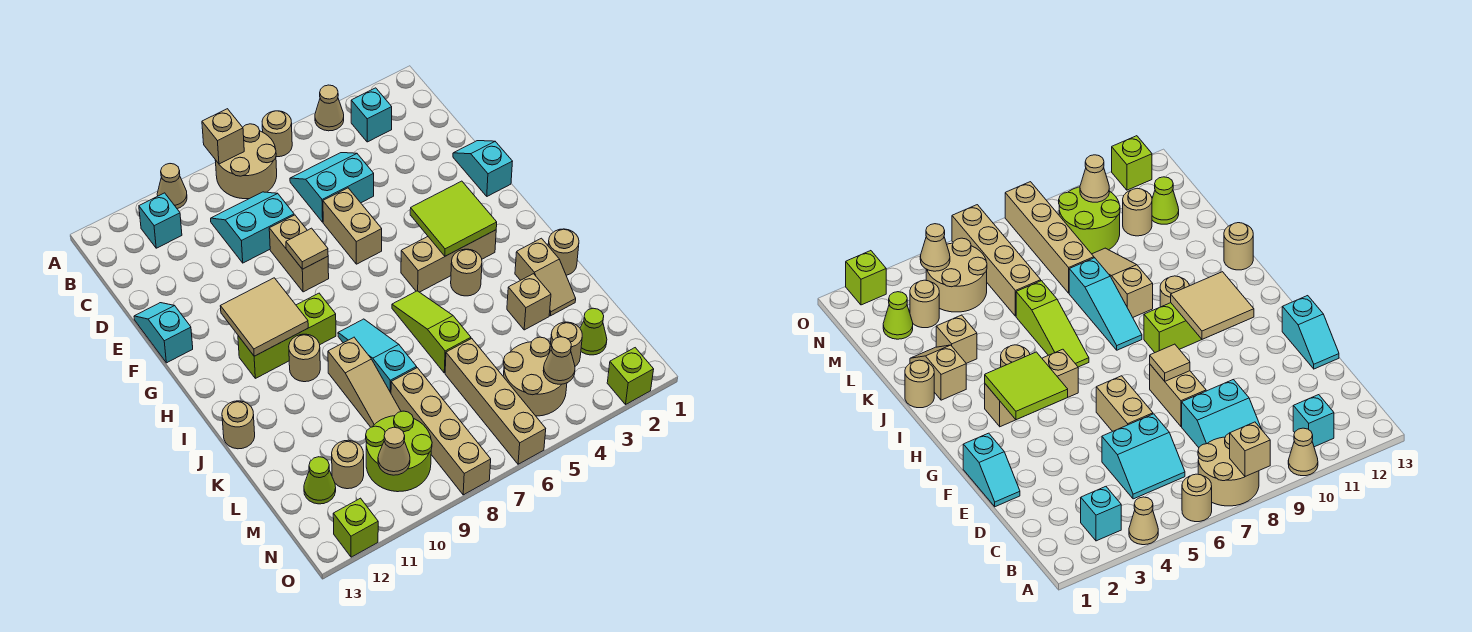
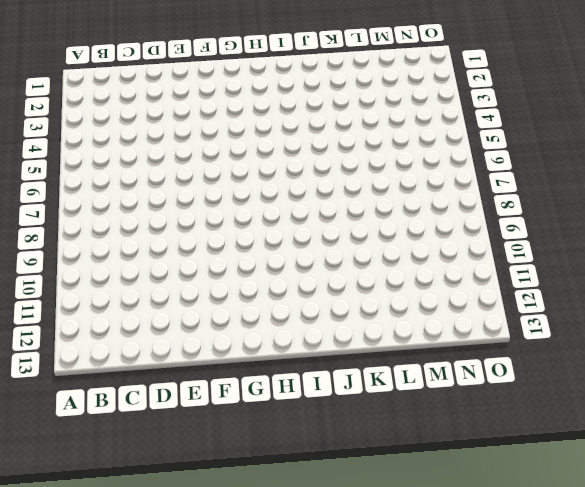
none -> tan 1x1 cone [315,85,344,131]
none -> tan 1x1 round brick [262,111,292,157]
none -> tan 2x2 round brick [215,124,277,199]
none -> tan 1x1 cone [157,164,187,209]

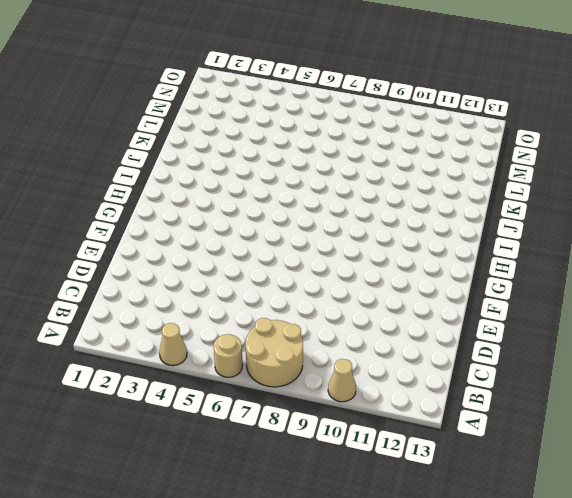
none -> cyan 1x1 brick [351,88,392,142]
none -> cyan 1x1 brick [139,193,182,248]
none -> cyan 2x2 slope [290,153,374,222]
none -> cyan 2x2 slope [211,192,294,263]

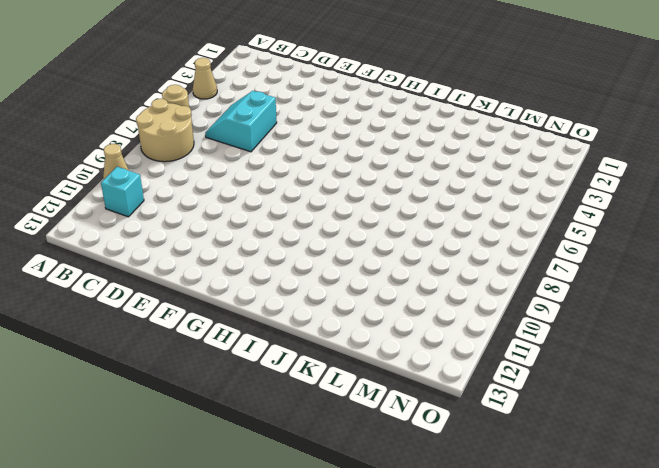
none -> cyan 1x1 brick [351,88,392,142]
none -> cyan 2x2 slope [211,192,294,263]
none -> cyan 1x2 slope [453,141,513,196]
none -> tan 1x2 brick [323,188,382,264]

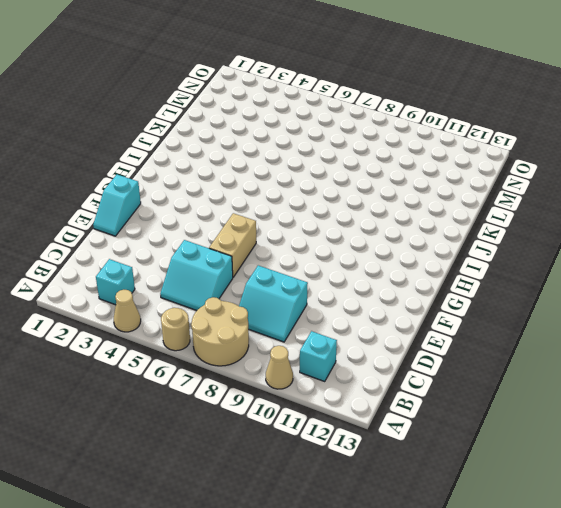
none -> tan 1x2 brick [269,215,329,292]
none -> cyan 1x2 slope [134,303,193,363]
none -> tan 1x3 brick [401,230,496,292]
none -> lime 1x3 brick [238,293,336,378]

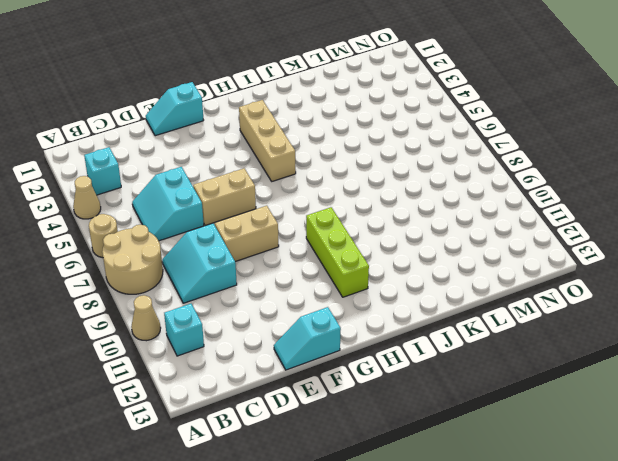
none -> tan 1x1 round brick [451,249,482,296]
none -> lime 1x3 slope [392,291,471,373]
none -> cyan 1x3 slope [338,319,417,393]
none -> tan 1x1 round brick [289,334,320,382]

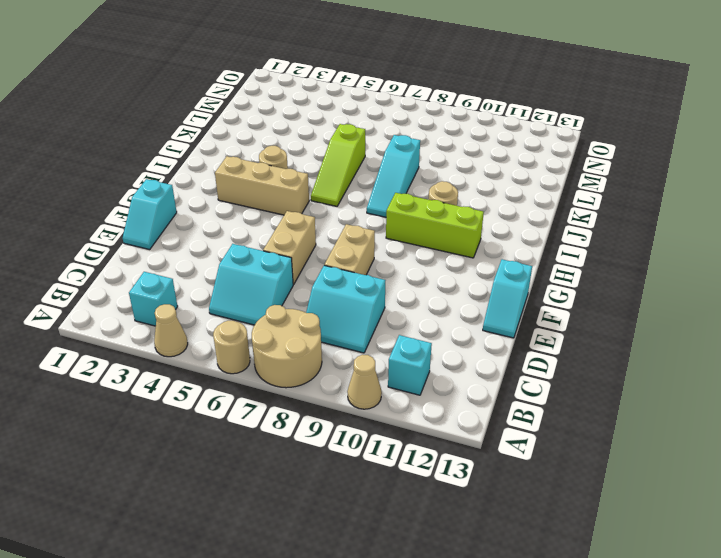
none -> tan 1x1 round brick [548,229,579,275]
none -> tan 1x2 slope [515,238,576,316]
none -> tan 1x3 slope [328,337,401,427]
none -> tan 1x1 round brick [222,401,255,449]

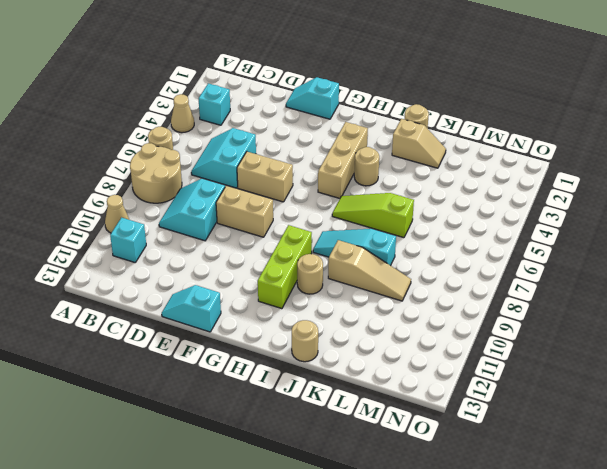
none -> tan 1x1 brick [507,274,551,330]
none -> tan 1x4 brick [445,339,546,464]
none -> tan 1x4 brick [391,368,491,495]
none -> lime 1x1 cone [580,308,607,355]

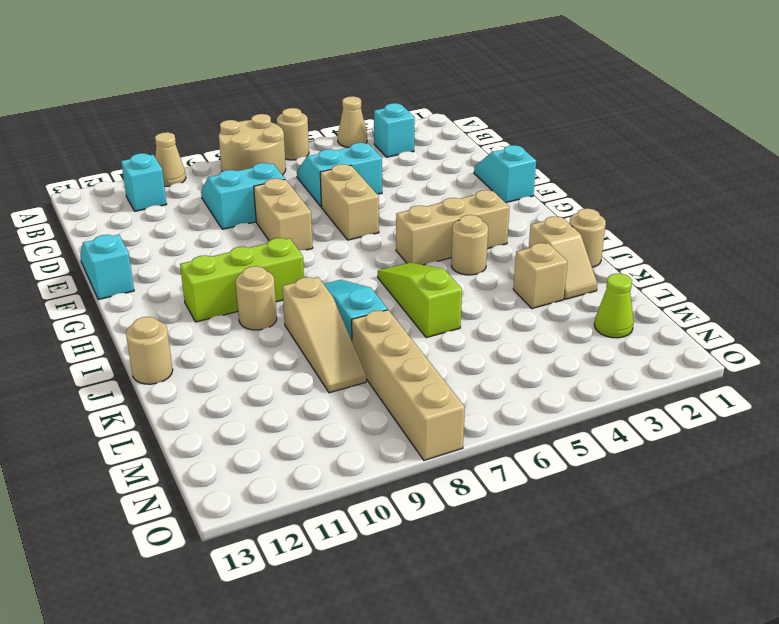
none -> tan 1x4 brick [445,339,546,464]
none -> tan 1x1 round brick [551,322,582,366]
none -> tan 2x2 round brick [503,337,567,416]
none -> lime 2x2 round brick [366,411,432,492]

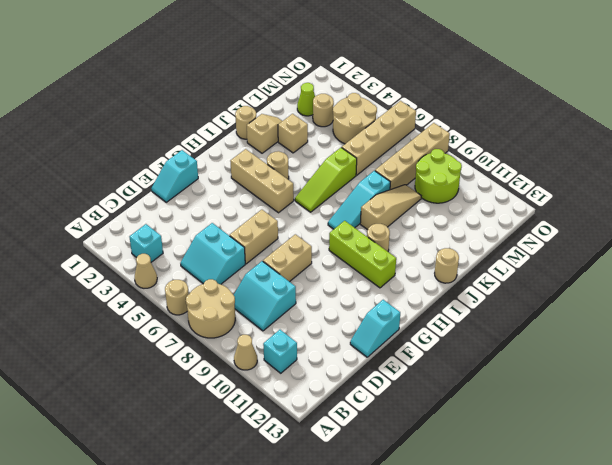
none -> tan 1x1 round brick [332,440,364,489]
none -> lime 1x1 cone [304,457,336,504]
none -> lime 1x1 brick [607,348,654,404]
none -> lime 1x1 brick [333,498,378,557]

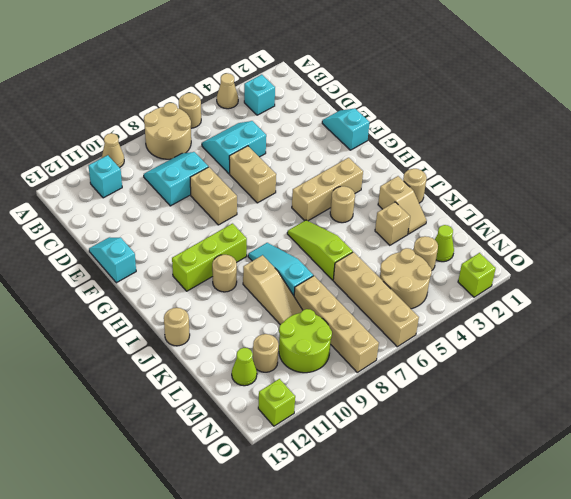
none -> tan 1x1 brick [202,109,244,164]
none -> tan 1x1 tile [286,228,328,269]
none -> lime 2x2 tile [410,181,497,256]
none -> tan 2x2 tile [220,278,308,356]

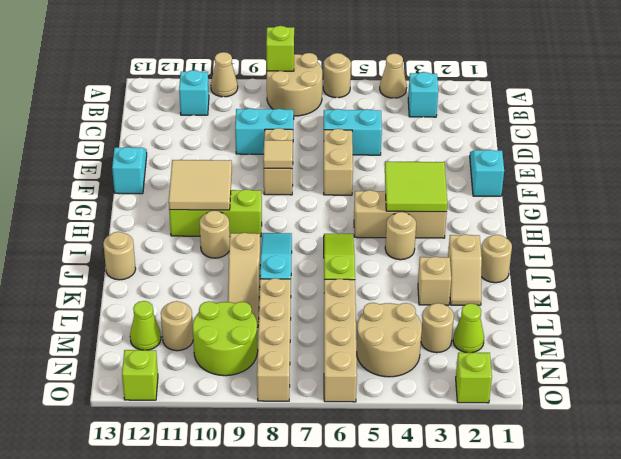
lime 1x1 brick [266,26,294,71] -> tan 1x1 brick [202,109,244,164]
none -> tan 1x1 cone [543,337,575,384]
none -> tan 1x1 cone [378,427,410,475]

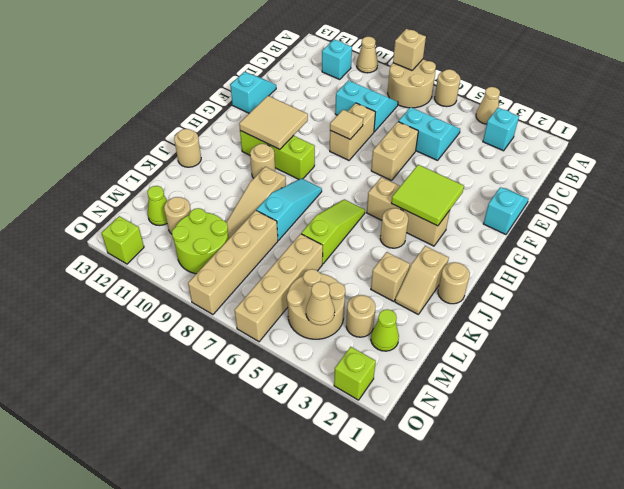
none -> tan 1x1 cone [378,427,410,475]

